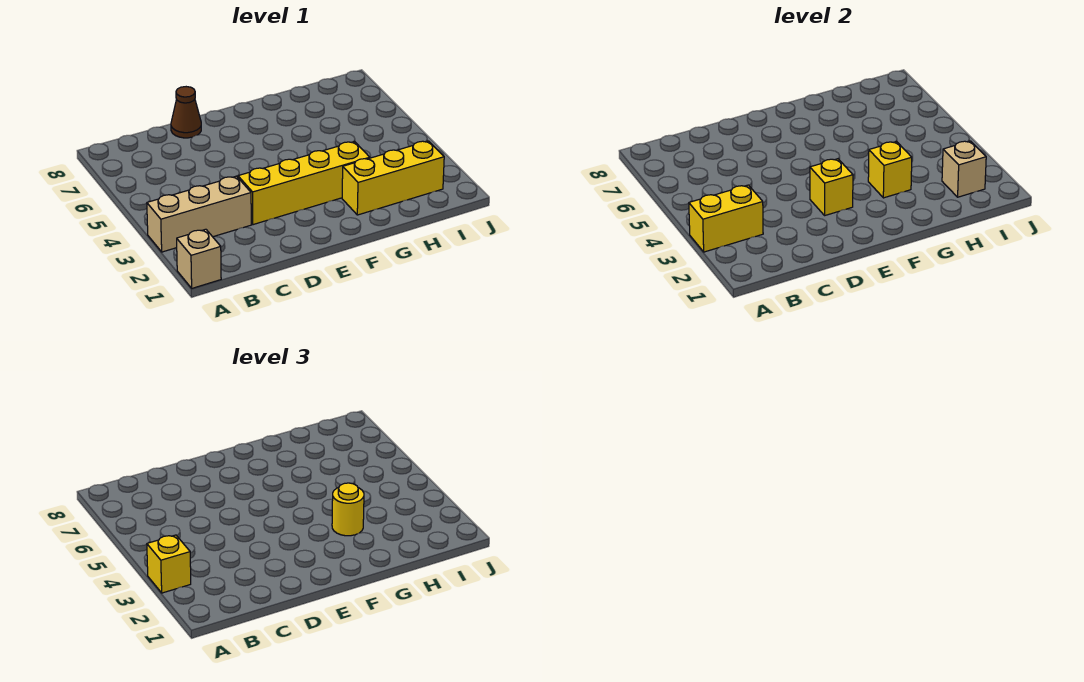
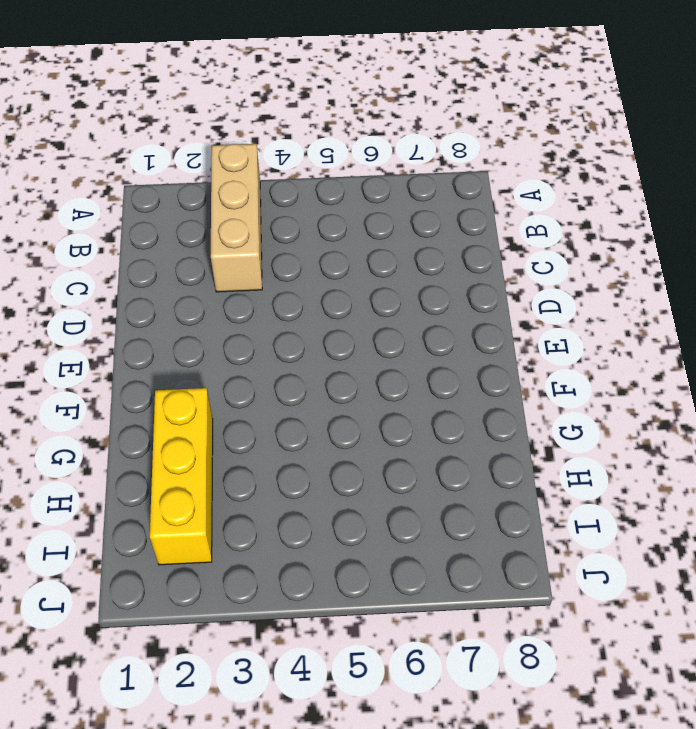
none -> tan 1x1 brick [177,229,221,288]
none -> yellow 1x4 brick [238,142,370,225]

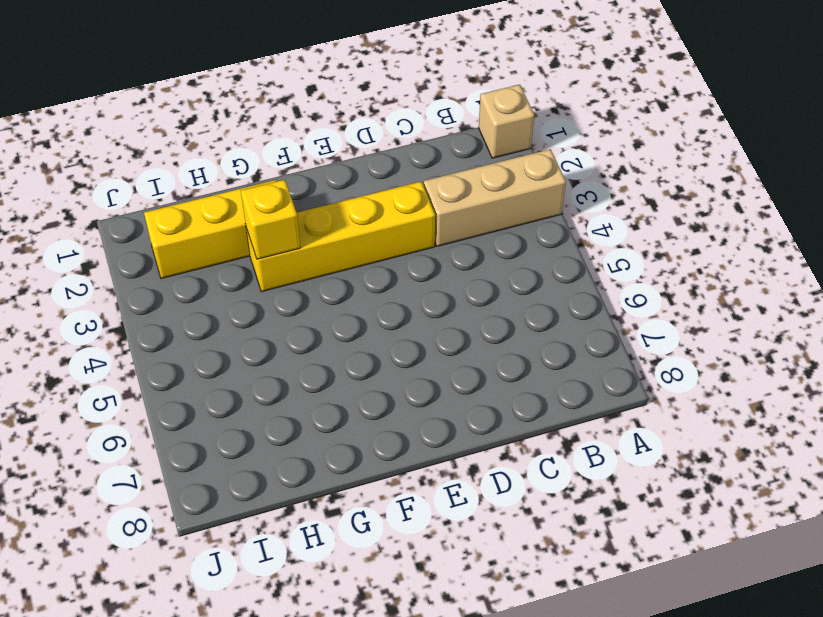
none -> brown 1x1 cone [171,87,201,138]
none -> yellow 1x2 brick [689,185,763,252]

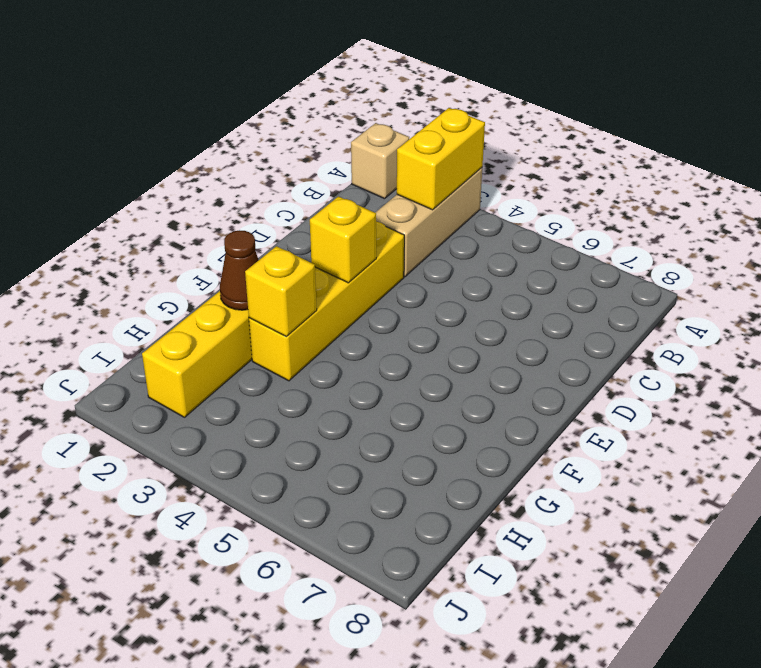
brown 1x1 cone [220,230,259,310] -> brown 1x1 cone moved to [171,87,201,138]
none -> tan 1x1 brick [942,141,986,197]
none -> yellow 1x1 brick [147,535,191,593]

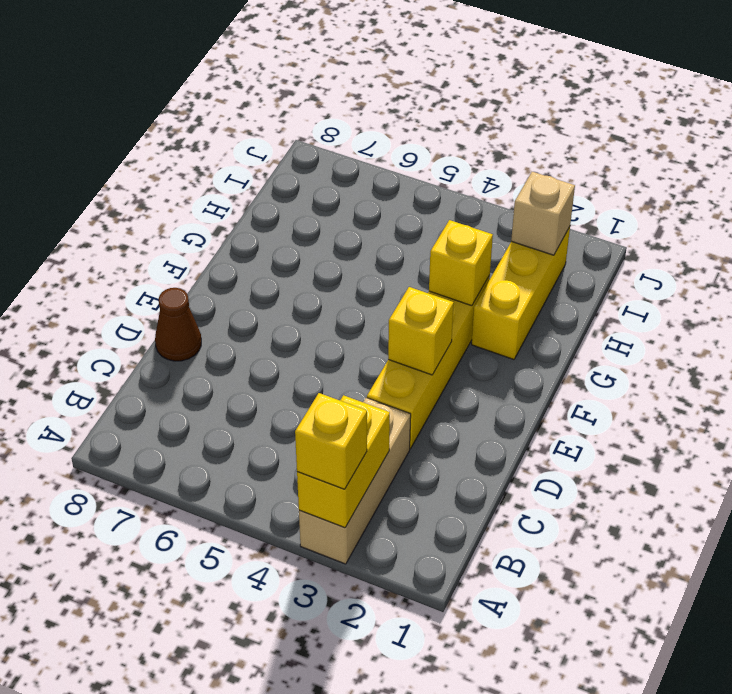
none -> tan 1x1 brick [177,229,221,288]
none -> yellow 1x1 round brick [332,483,364,536]

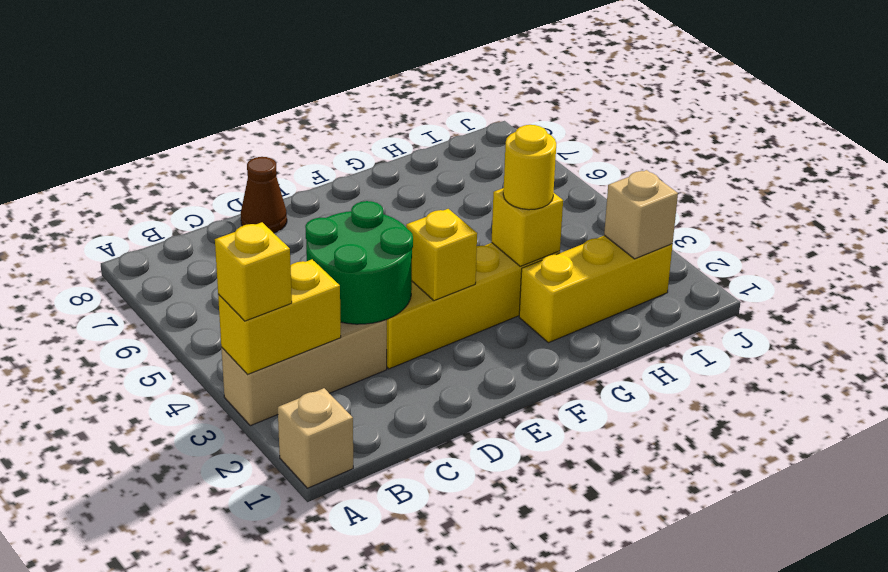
green 2x2 round brick [305,201,413,324] -> none

